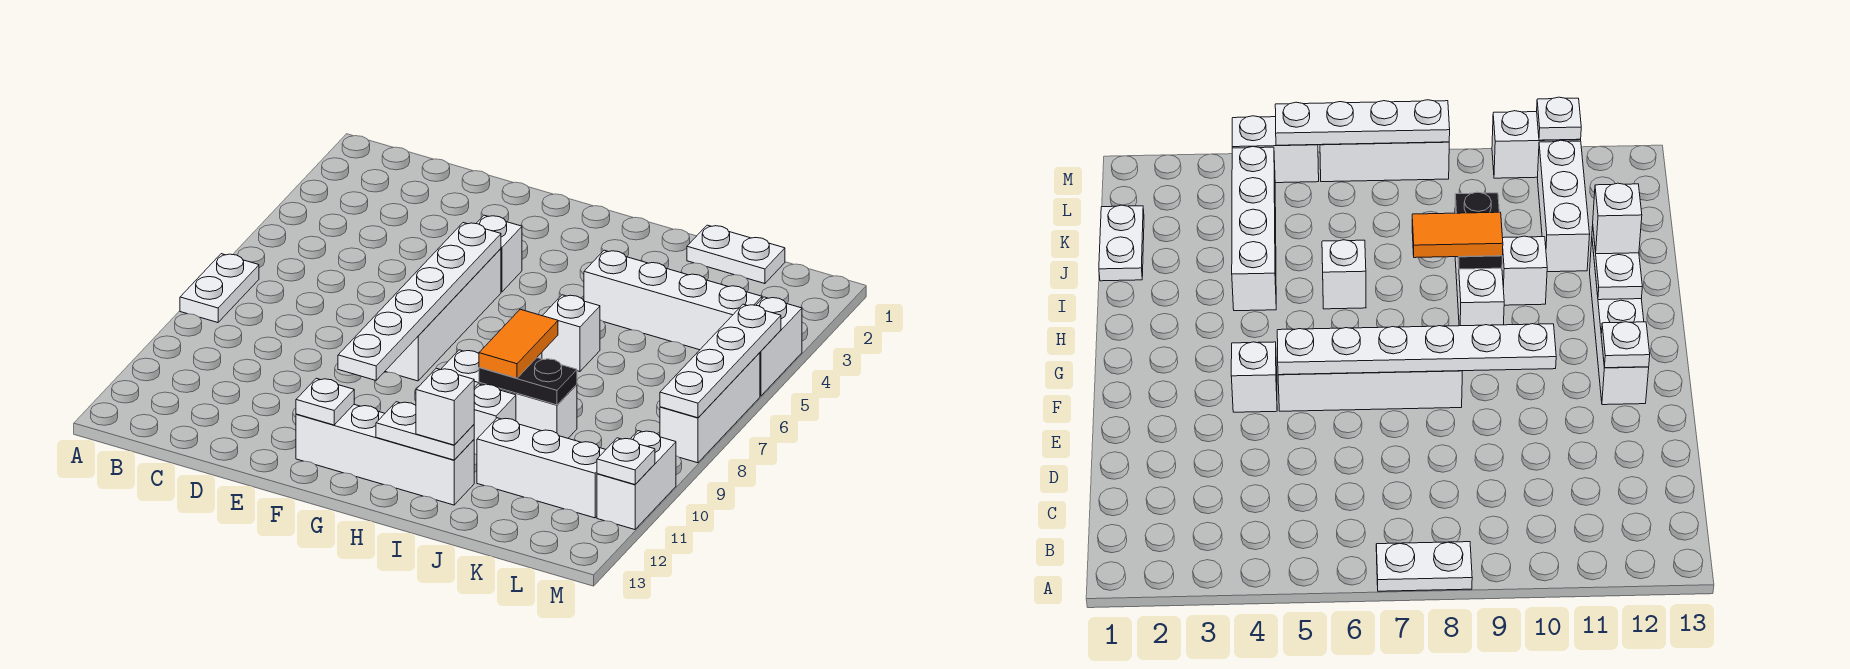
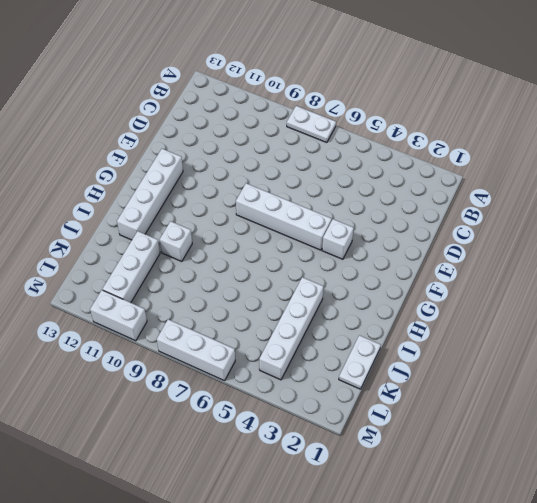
none -> white 1x3 brick [441,350,577,438]
none -> white 1x1 brick [542,295,600,371]
none -> white 1x2 brick [756,297,802,396]

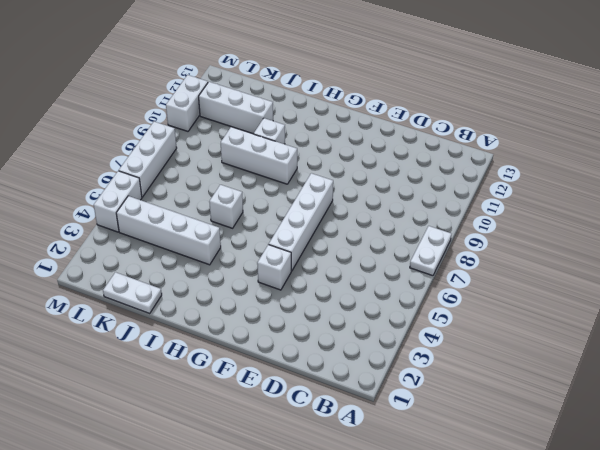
none -> white 1x4 brick [296,405,474,505]
none -> white 1x6 plate [338,223,501,380]
none -> white 1x1 plate [296,378,354,425]

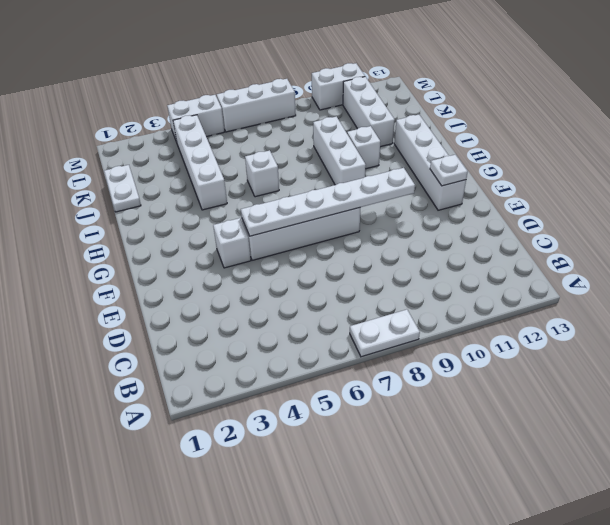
none -> white 1x2 plate [376,402,474,460]
none -> black 1x2 plate [479,358,577,405]
none -> white 1x4 plate [660,304,781,418]

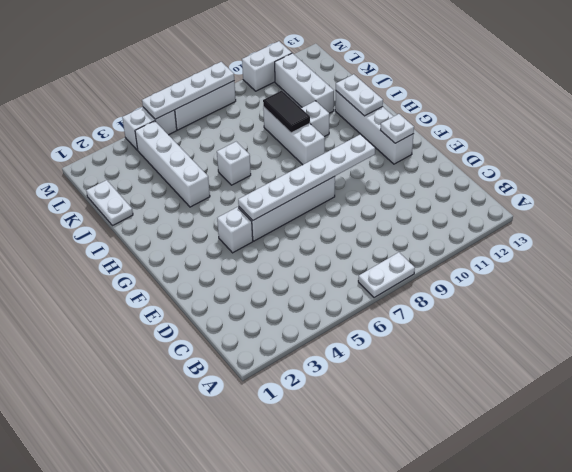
black 1x2 tile [263,90,310,133] -> black 1x2 plate [479,358,577,405]
none -> white 1x1 plate [597,438,655,484]
none -> orange 1x2 tile [479,309,558,378]
none -> white 1x1 brick [416,368,474,445]

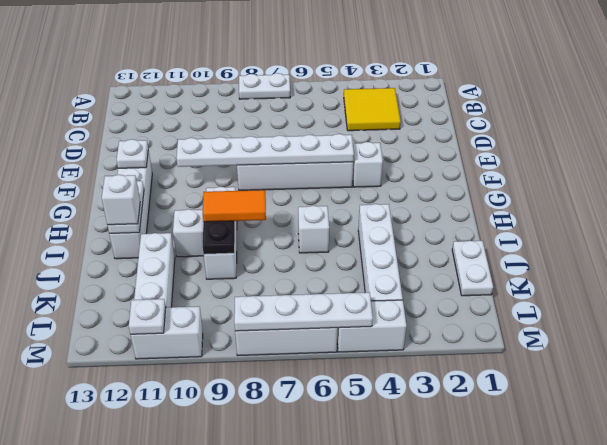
yellow 2x2 tile [344,88,401,131] -> none

